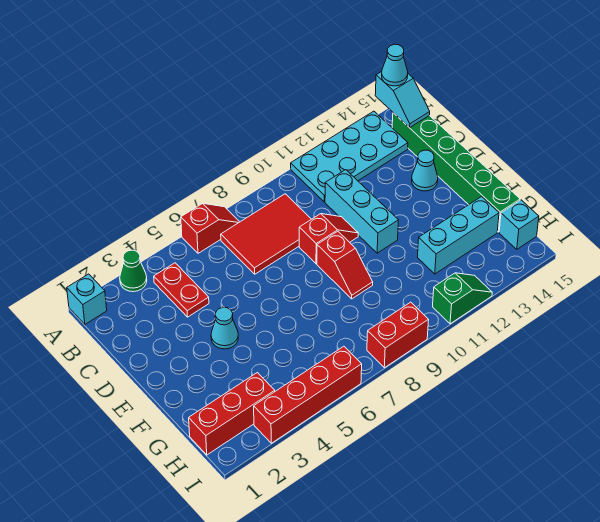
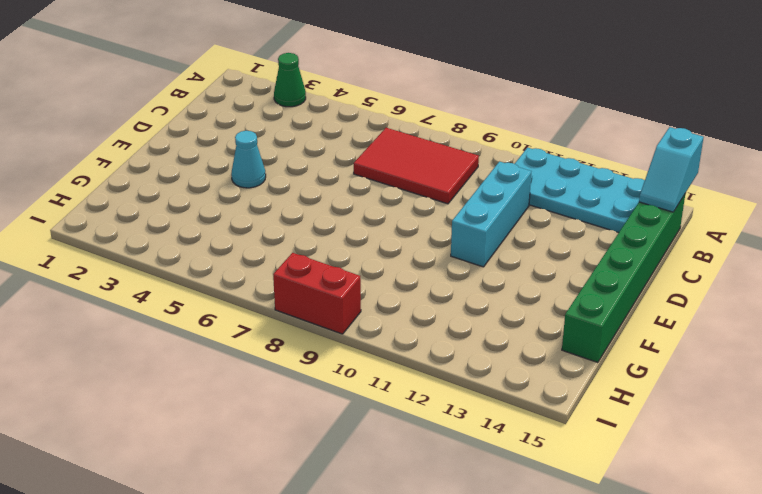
none -> cyan 1x1 brick [67,274,107,324]
none -> red 1x2 slope [181,203,239,253]
none -> red 1x2 plate [154,263,209,317]

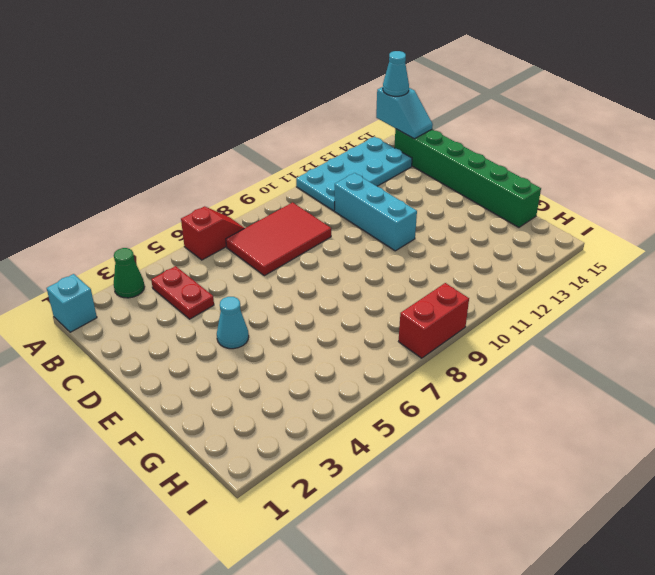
none -> red 1x2 slope [299,214,358,264]
none -> cyan 1x1 cone [412,150,438,191]
none -> red 1x2 slope [317,231,373,299]

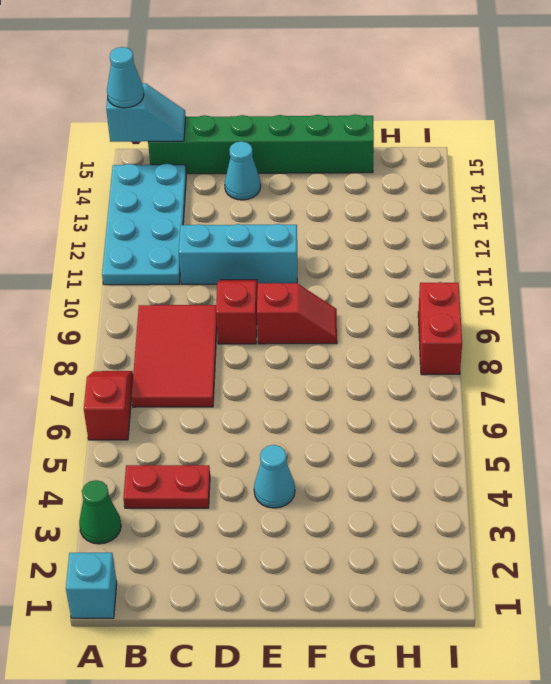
none -> cyan 1x3 brick [418,197,499,274]
none -> red 1x3 brick [189,373,275,455]
none -> cyan 1x1 brick [499,200,539,249]

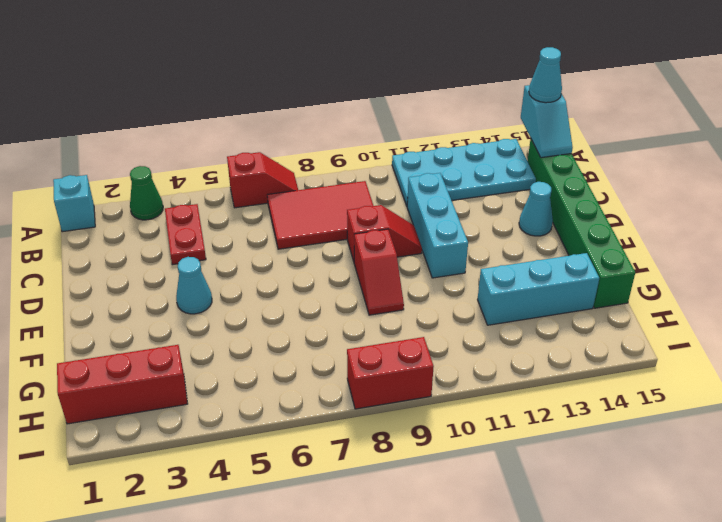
none -> cyan 1x1 brick [499,200,539,249]
none -> red 1x4 brick [254,346,362,443]
none -> green 1x2 slope [433,273,492,324]

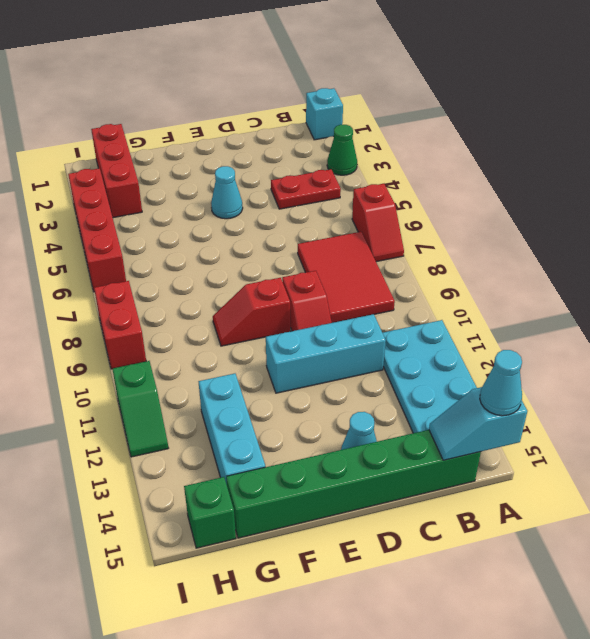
green 1x1 brick [184,477,236,548] -> cyan 1x1 brick [499,200,539,249]

